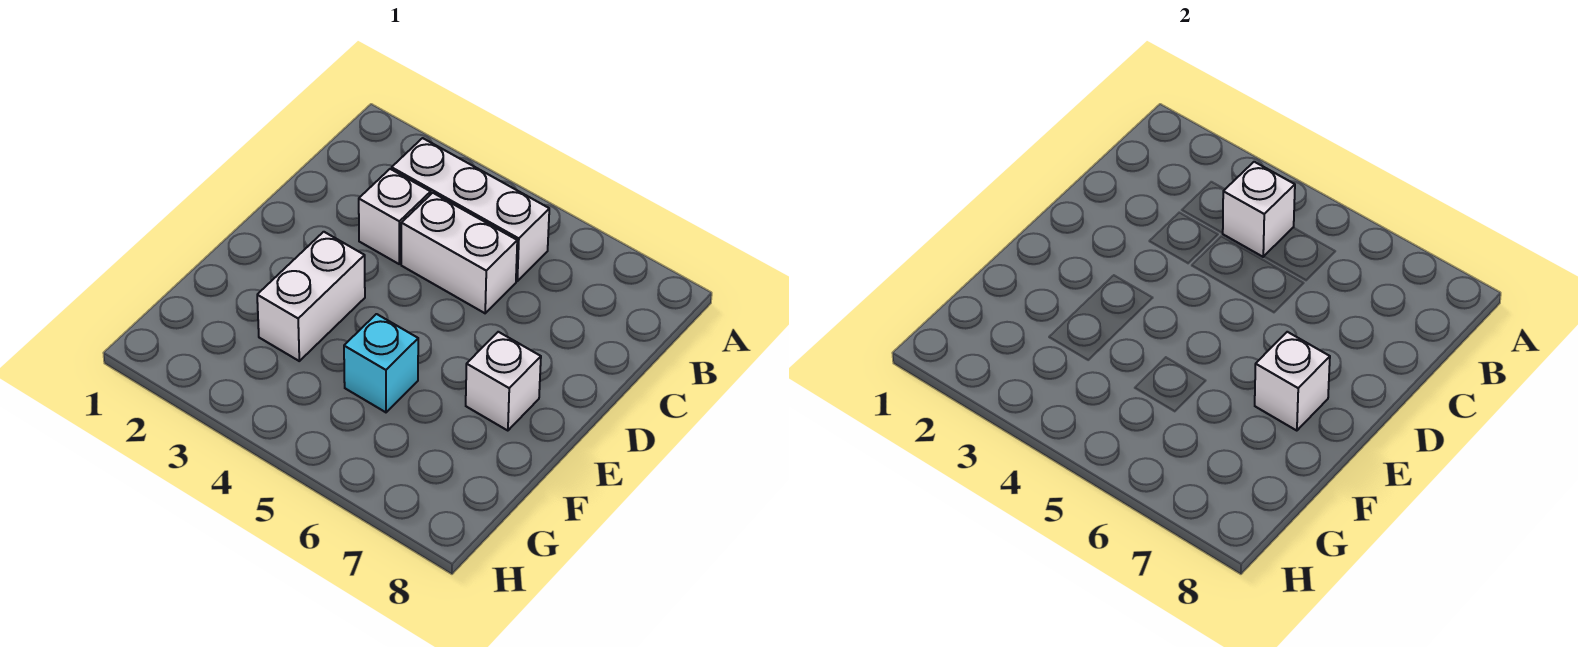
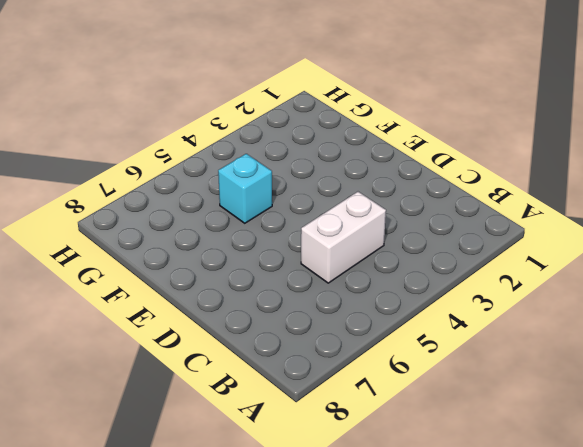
none -> white 1x3 brick [392,138,549,281]
none -> white 1x1 brick [359,169,431,264]

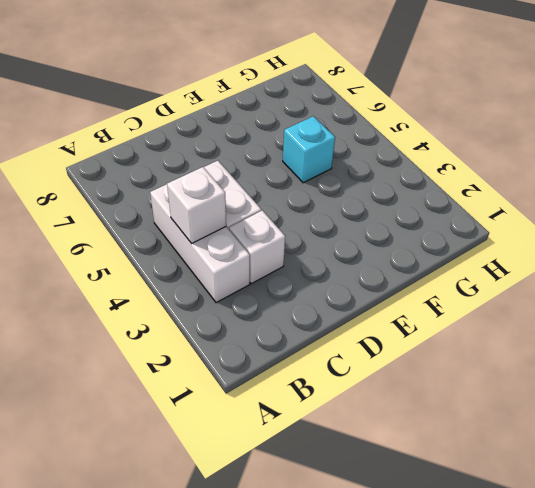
none -> white 1x2 brick [257,232,365,361]
none -> white 1x1 brick [466,332,541,431]

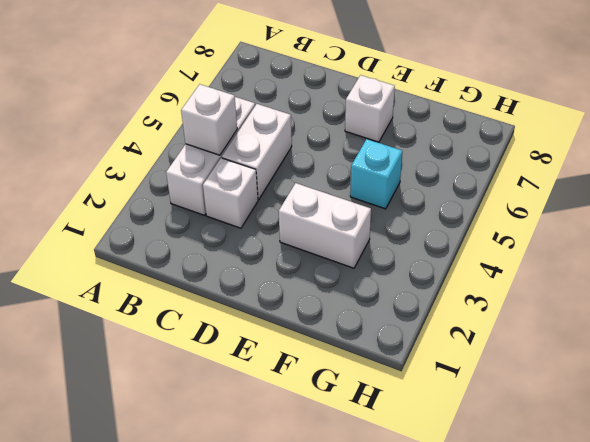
none -> white 1x1 brick [1255,332,1330,431]

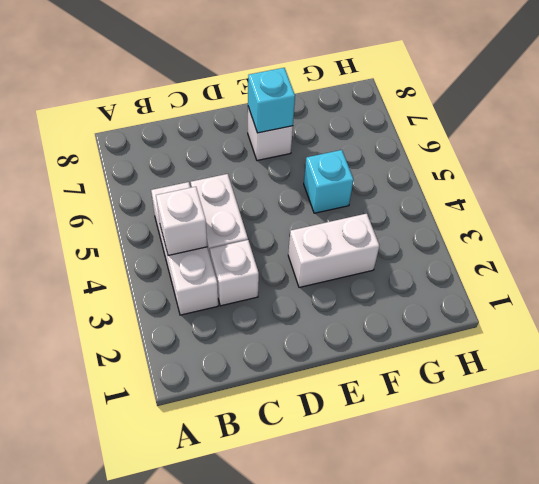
cyan 1x1 brick [248,68,295,133] -> white 1x1 brick [1255,332,1330,431]

